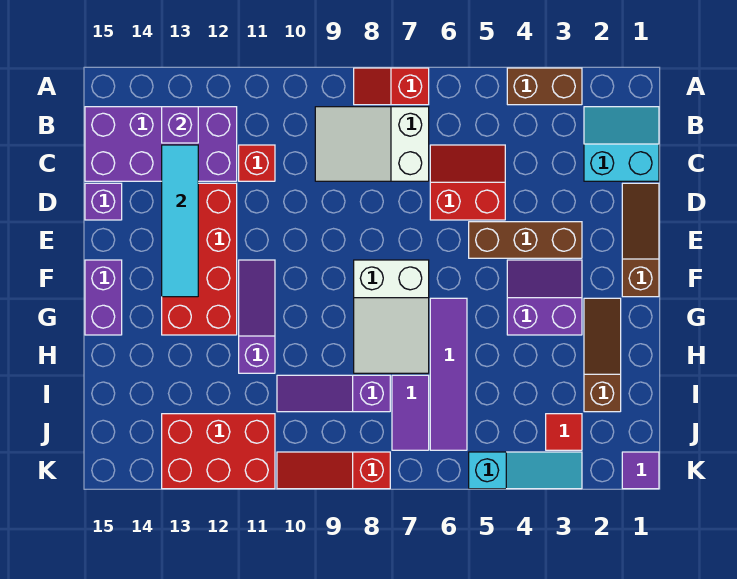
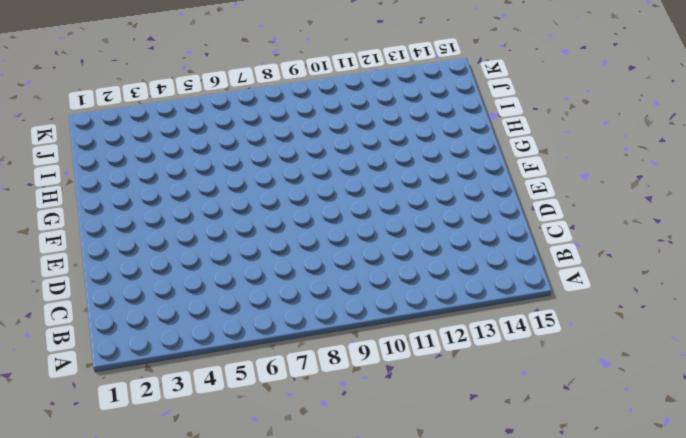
none -> brown 1x2 brick [507,68,582,105]
none -> red 1x2 slope [354,68,429,105]
none -> cyan 2x2 slope [584,107,659,181]

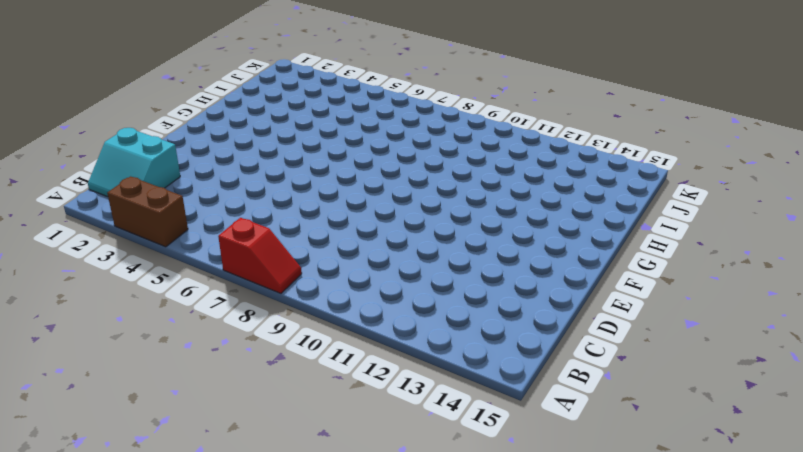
none -> white 2x3 slope [315,107,429,181]
none -> purple 2x4 brick [85,107,237,181]
none -> red 2x2 slope [430,145,505,220]

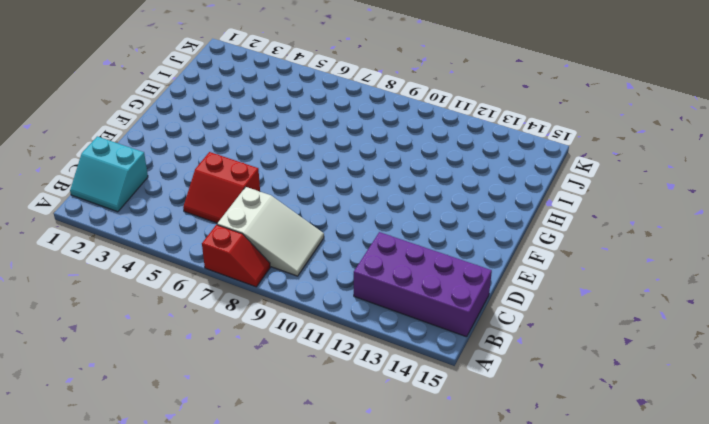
none -> brown 1x2 brick [507,68,582,105]
none -> red 1x1 brick [239,145,275,181]
none -> brown 1x3 slope [622,183,659,297]

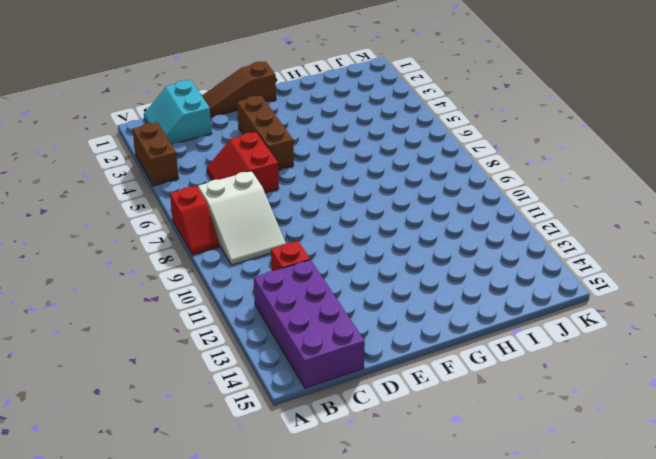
none -> red 2x4 brick [162,183,237,335]
none -> purple 1x1 brick [85,183,122,220]
none -> purple 2x2 slope [507,260,582,335]

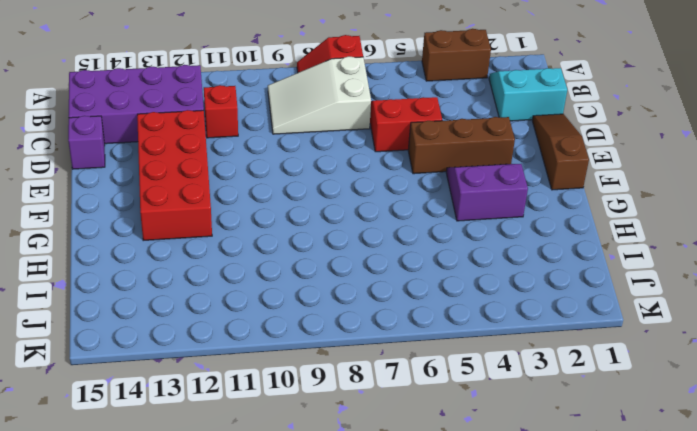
none -> white 2x3 slope [354,260,429,373]
none -> purple 1x3 slope [239,260,275,373]
none -> purple 1x2 brick [85,260,122,335]

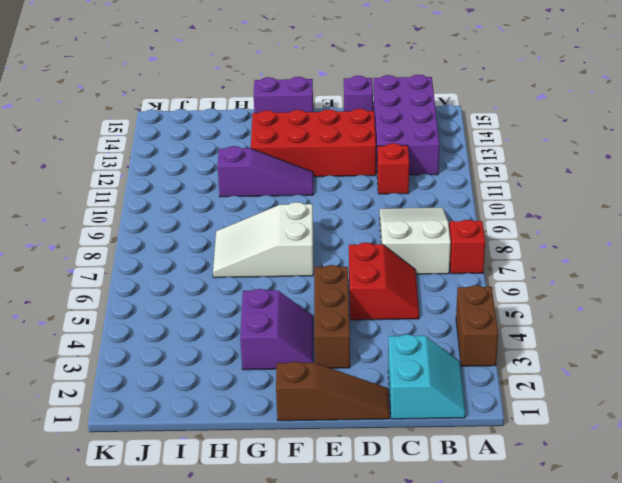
none -> brown 1x3 slope [584,298,621,412]
none -> purple 1x4 tile [430,298,467,450]
none -> purple 1x2 tile [392,375,429,450]

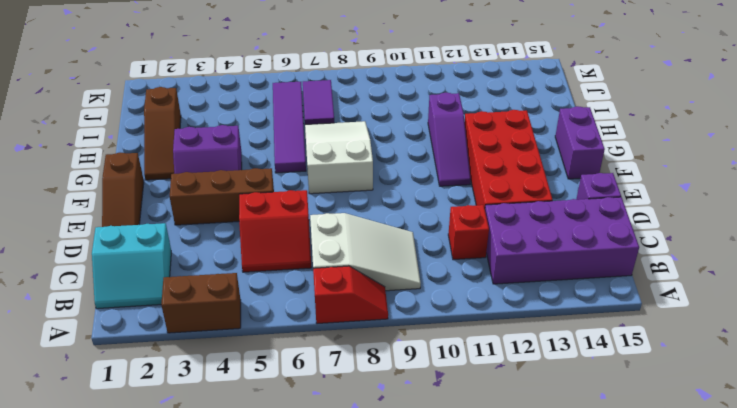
none -> purple 1x3 slope [277,375,390,412]
none -> red 1x1 tile [546,414,582,450]
none -> red 2x3 brick [162,414,275,489]

